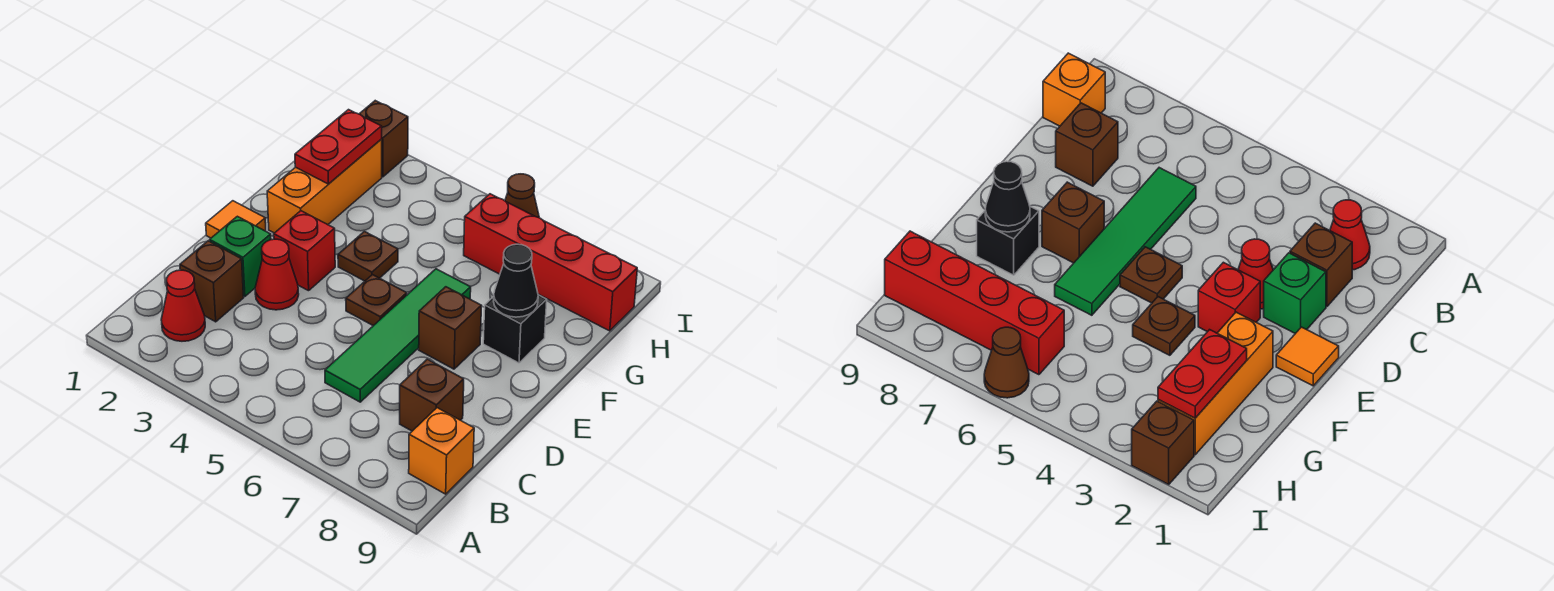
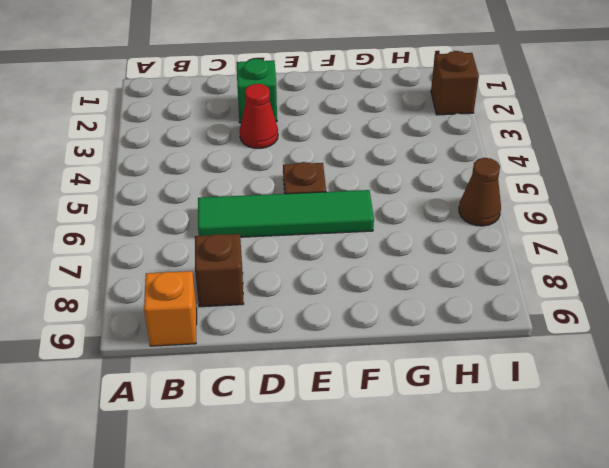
none -> red 1x1 cone [161,270,205,341]
none -> brown 1x1 brick [180,241,244,322]
none -> orange 1x1 tile [206,201,266,238]

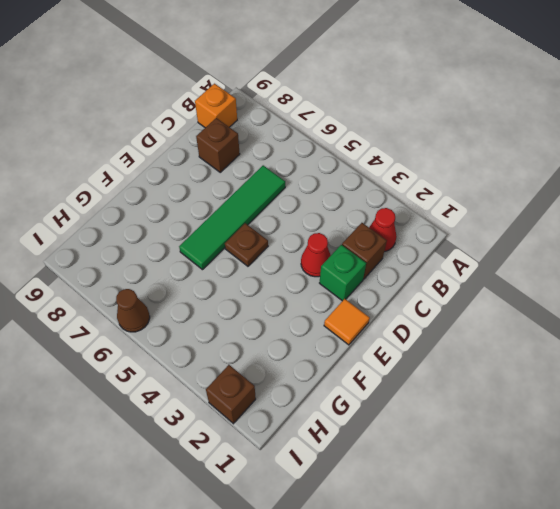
none -> red 1x1 brick [274,211,335,291]
none -> brown 1x1 brick [419,287,481,369]
none -> orange 1x3 brick [267,140,382,233]

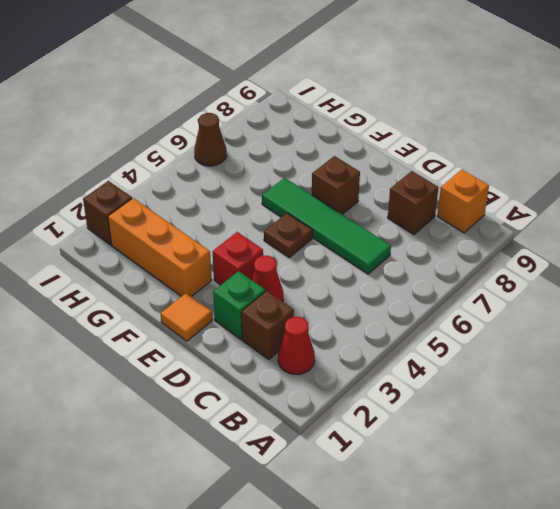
none -> brown 1x1 plate [338,231,398,281]
none -> black 1x1 brick [483,295,547,363]
none -> red 1x4 brick [464,194,637,331]

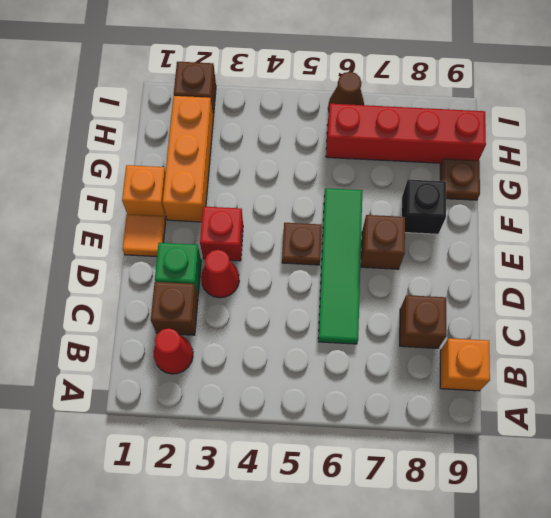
orange 1x1 brick [122,165,166,220] -> none
brown 1x1 plate [440,159,480,200] -> brown 1x1 plate moved to [338,231,398,281]
none -> black 1x1 cone [494,244,538,317]
none -> red 1x2 plate [295,110,382,184]

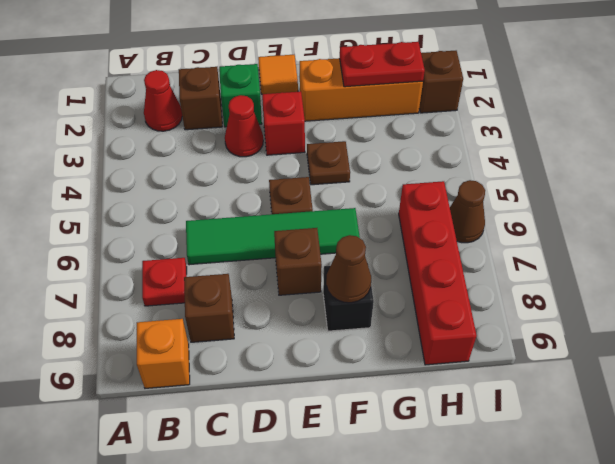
red 1x1 plate [142,258,187,306] -> none
brown 1x1 cone [326,235,371,303] -> black 1x1 cone [494,244,538,317]

